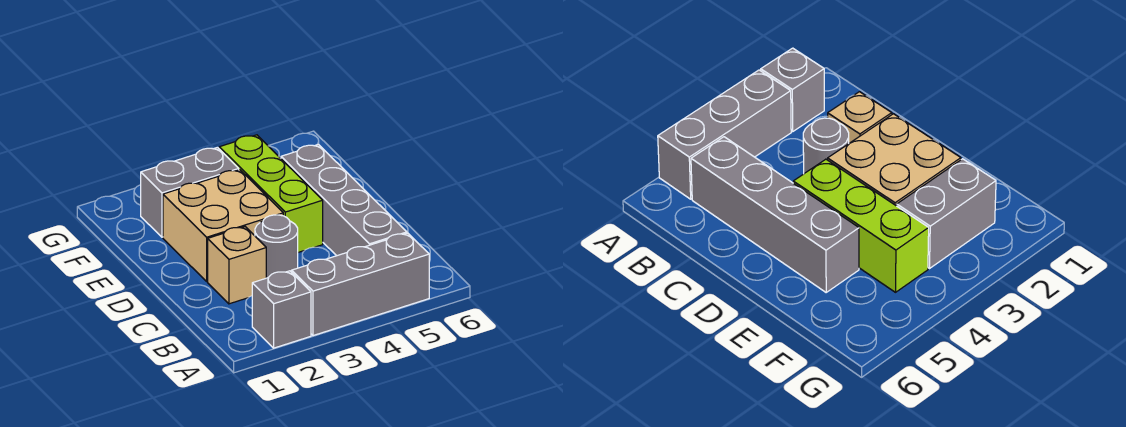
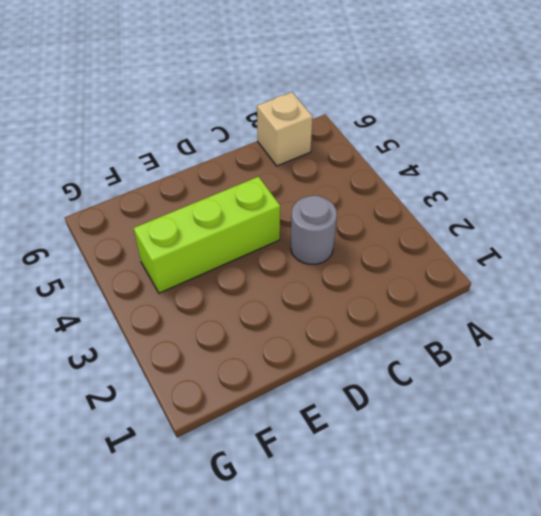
tan 1x1 brick [257,92,313,166] -> tan 1x1 brick moved to [208,227,266,304]
none -> grey 1x1 brick [252,271,311,348]
none -> grey 1x3 brick [292,233,429,336]

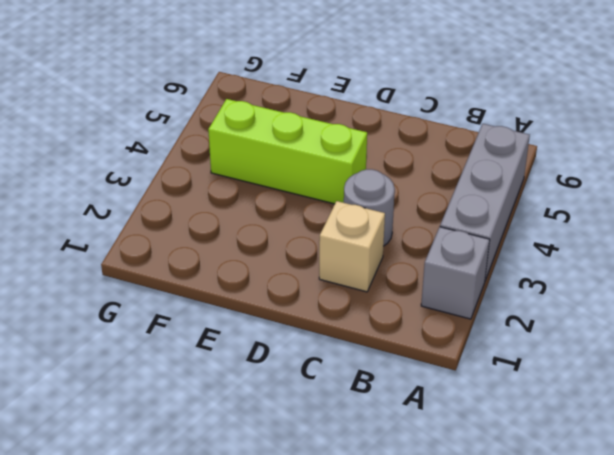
none -> grey 1x4 brick [281,144,407,256]
none -> tan 2x2 brick [163,170,283,281]

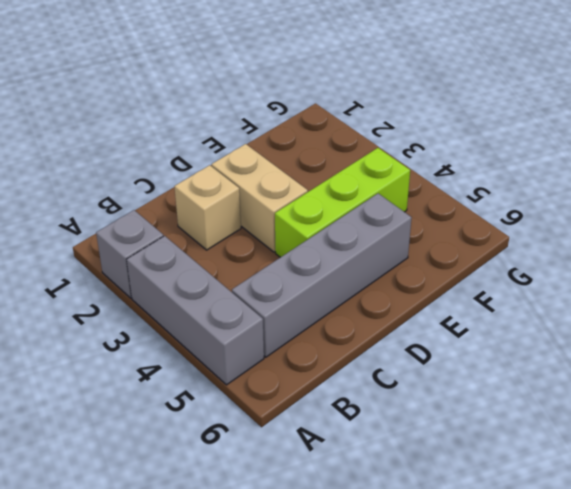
tan 1x2 brick [212,144,308,252] -> tan 2x2 brick [163,170,283,281]
none -> grey 1x1 round brick [255,215,298,278]
none -> grey 1x2 brick [141,147,239,237]

